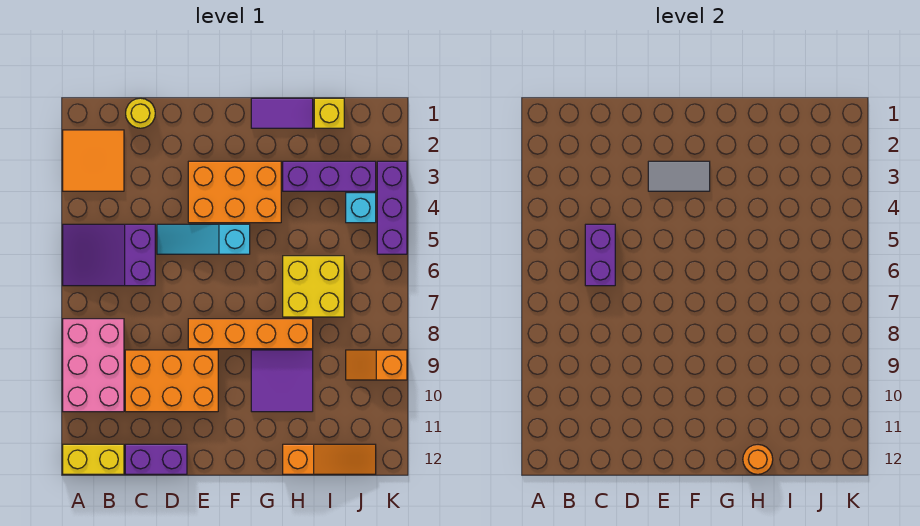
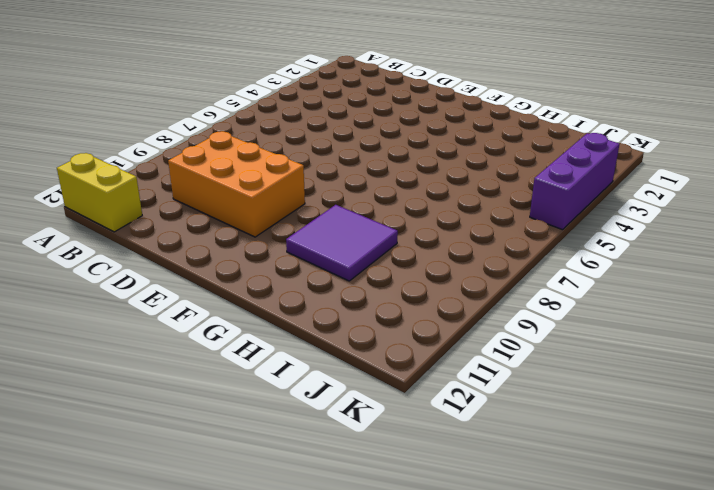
none -> orange 2x2 tile [63,130,124,191]
none -> purple 2x3 slope [63,224,155,286]
none -> pink 2x3 brick [63,319,124,412]

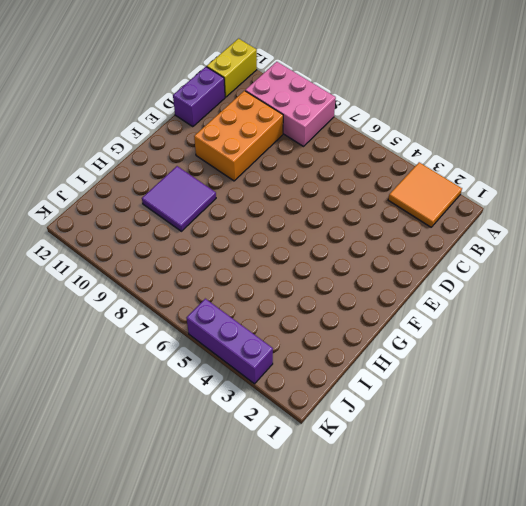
none -> purple 2x3 slope [63,224,155,286]
none -> yellow 1x1 round brick [126,98,155,128]
none -> cyan 1x3 slope [157,224,250,254]

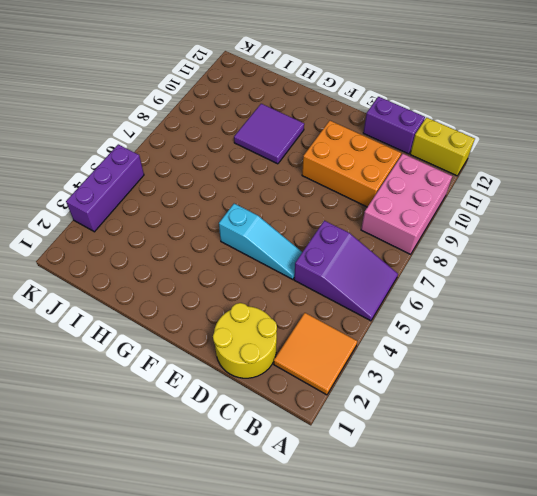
yellow 2x2 round brick [213,303,277,378] -> yellow 1x1 round brick [126,98,155,128]
none -> orange 2x3 brick [188,161,281,223]
none -> orange 1x4 brick [188,319,313,349]
none -> purple 1x2 tile [251,98,313,128]

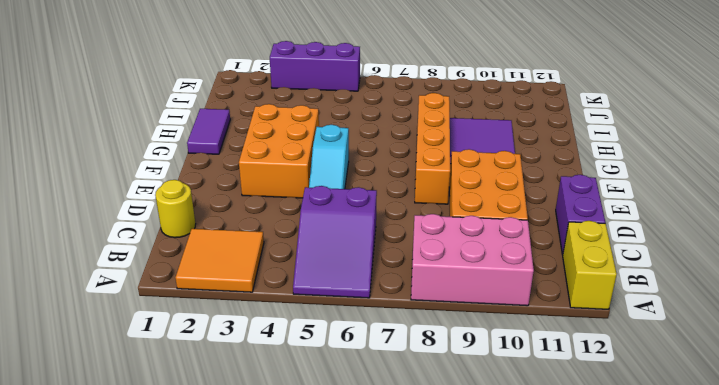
none -> purple 1x3 brick [283,161,376,191]
none -> yellow 2x2 brick [283,256,344,317]
none -> orange 1x3 slope [283,444,376,474]

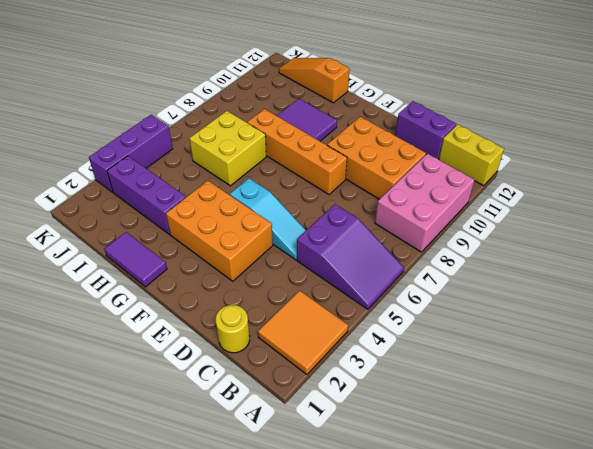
none -> yellow 1x1 brick [314,98,344,128]
none -> cyan 1x1 brick [346,193,376,223]
none -> orange 1x2 slope [346,350,407,380]

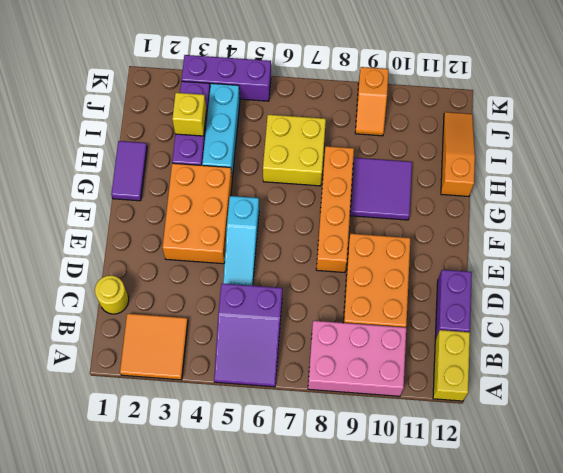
cyan 1x3 brick [202,83,240,178] -> cyan 1x1 brick [346,193,376,223]
yellow 1x1 brick [172,93,207,136] -> yellow 1x1 brick moved to [314,98,344,128]
none -> purple 1x2 brick [585,224,615,286]
none -> grey 1x2 tile [648,161,710,191]
none -> orange 1x1 round brick [743,445,773,474]

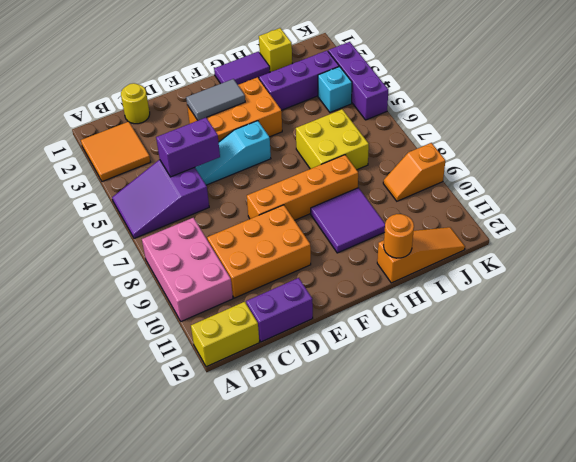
purple 1x2 brick [156,118,220,177] -> purple 1x2 brick turned to [585,224,615,286]

